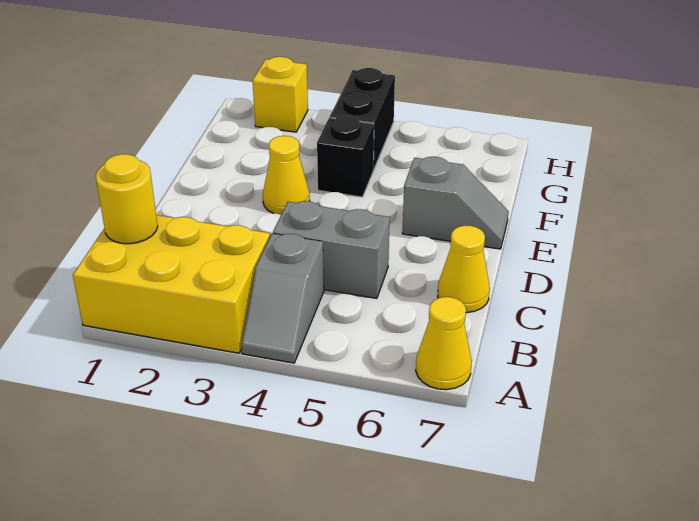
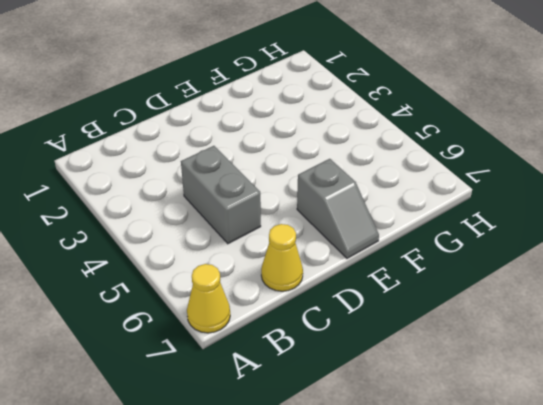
none -> yellow 2x3 brick [73,215,270,353]
none -> grey 1x2 slope [241,233,324,363]

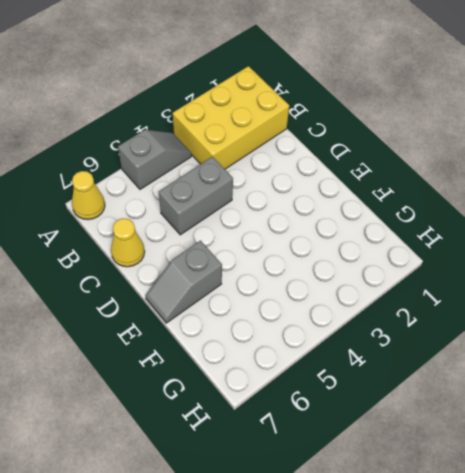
grey 1x2 slope [118,130,192,189] -> grey 1x2 slope turned to [241,233,324,363]
none -> yellow 1x1 cone [263,136,310,215]
none -> black 1x1 brick [317,116,374,197]

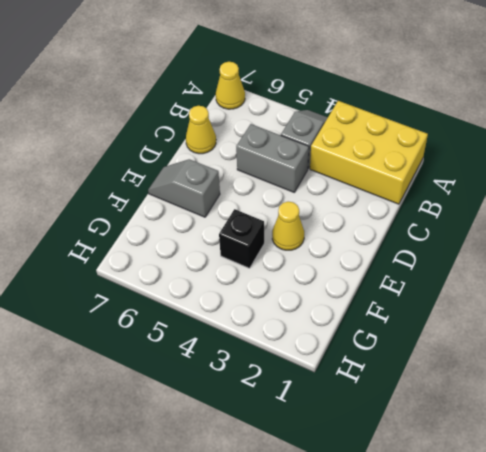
none -> black 1x2 brick [330,68,395,170]
none -> yellow 1x1 brick [253,57,308,132]

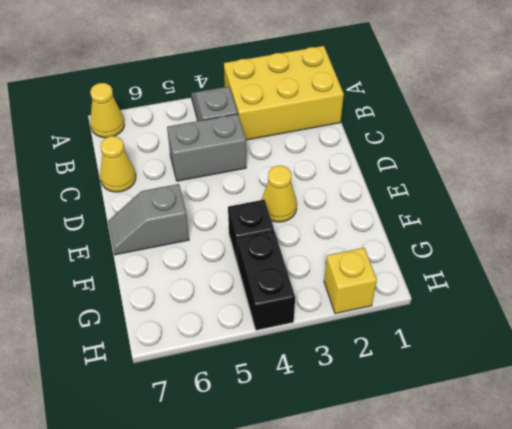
none -> yellow 1x1 round brick [96,154,158,244]

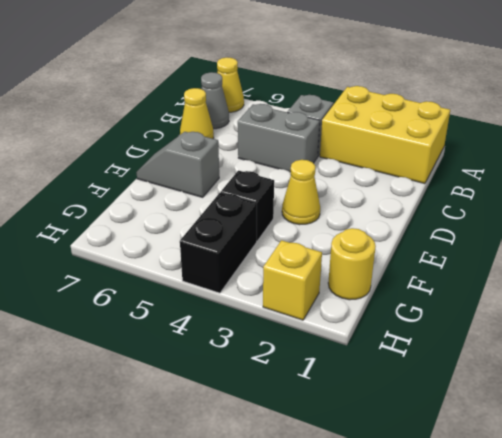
grey 1x1 cone [201,72,229,129] -> none
yellow 1x1 round brick [328,228,376,300] -> yellow 1x1 round brick moved to [96,154,158,244]

